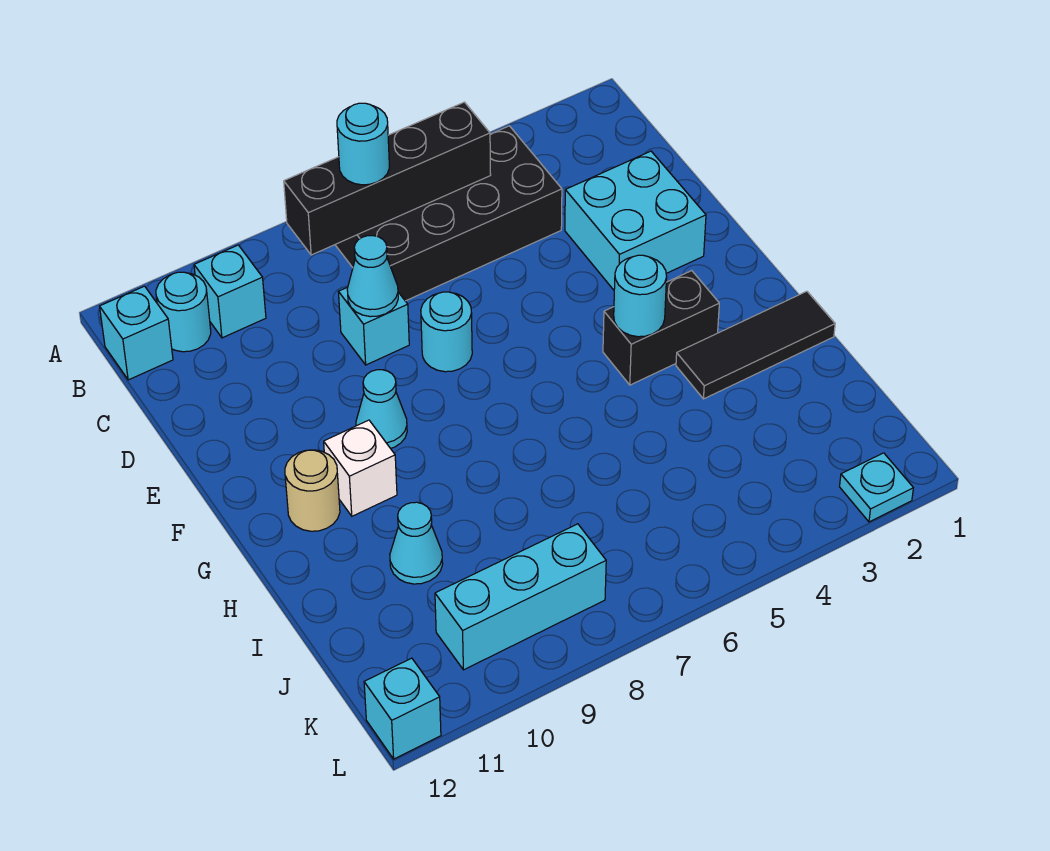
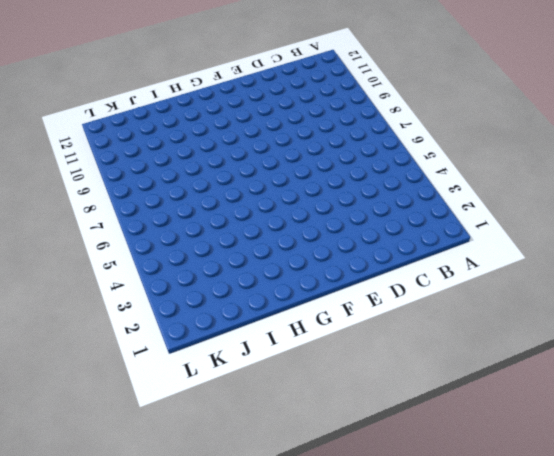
none -> black 2x4 brick [335,126,562,301]
none -> cyan 1x1 brick [194,245,266,338]
none -> cyan 1x1 round brick [156,272,211,352]

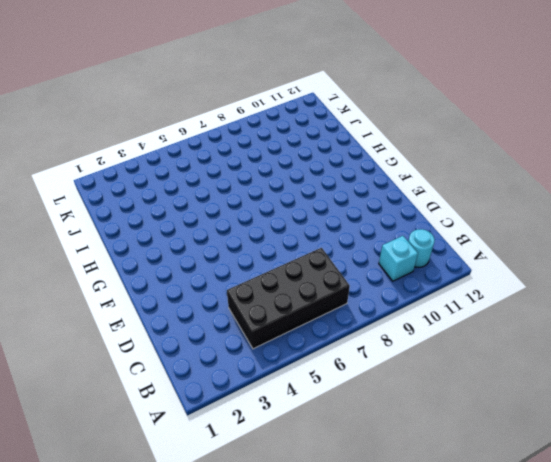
none -> cyan 1x1 brick [100,286,173,380]
none -> cyan 2x2 brick [565,151,706,290]
none -> cyan 1x1 brick [339,287,409,365]

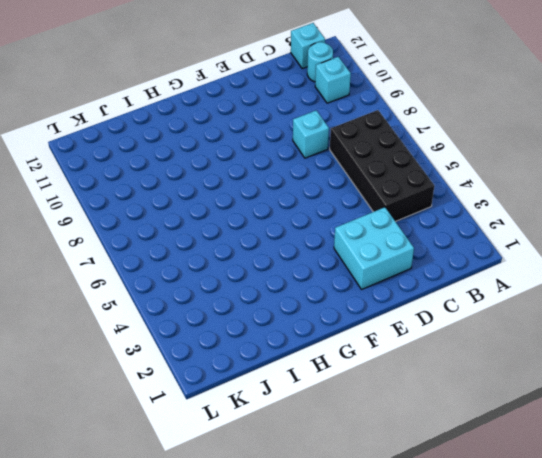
none -> cyan 1x1 round brick [421,292,472,372]
none -> cyan 1x1 cone [356,370,407,448]
none -> black 1x2 brick [603,271,719,385]

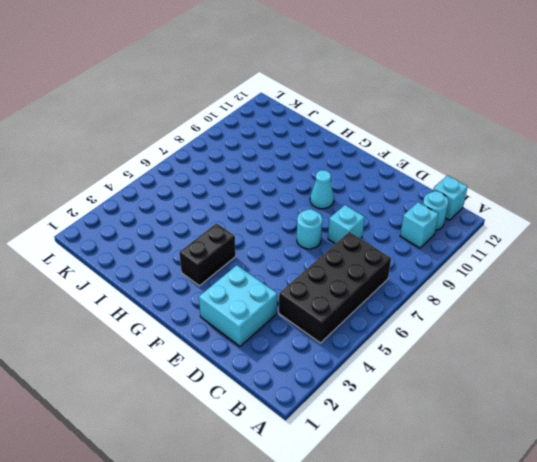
none -> white 1x1 brick [324,420,397,516]
none -> tan 1x1 round brick [285,450,340,531]
none -> black 1x3 tile [676,291,835,399]

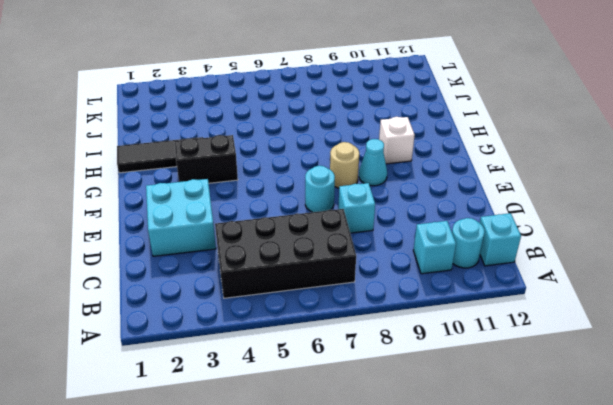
tan 1x1 round brick [330,142,359,188] -> tan 1x1 round brick moved to [285,450,340,531]
none -> cyan 1x1 cone [390,502,443,584]
none -> cyan 1x3 brick [435,524,606,670]
none -> cyan 1x1 plate [840,453,913,522]

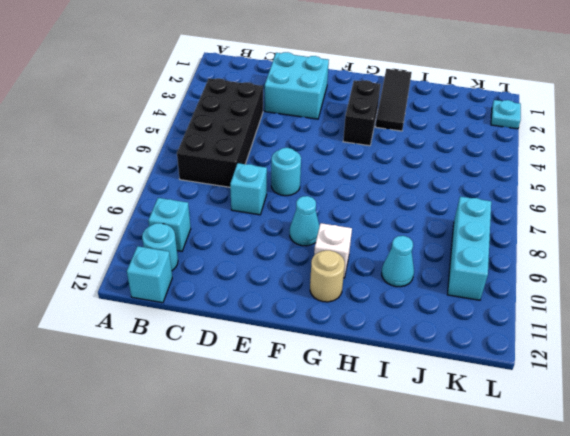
none -> cyan 1x1 brick [364,658,441,759]
none -> black 1x4 brick [284,102,491,255]
none -> cyan 1x1 cone [347,236,398,317]

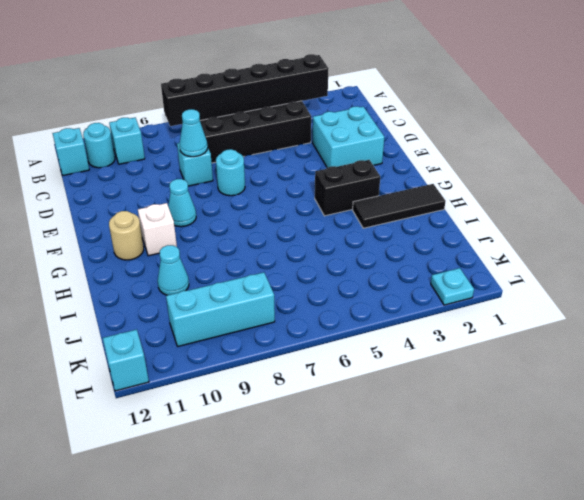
black 1x6 brick [161,54,329,126] -> black 1x4 brick [284,102,491,255]
none -> cyan 1x1 round brick [614,255,667,337]
none -> cyan 1x1 round brick [337,103,390,185]

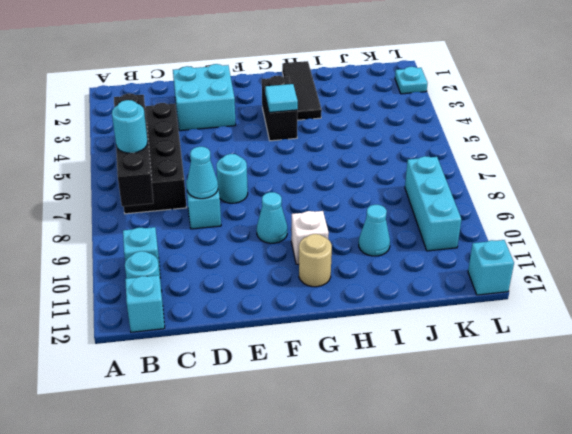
cyan 1x1 tile [265,84,298,112] -> cyan 1x1 round brick [614,255,667,337]

